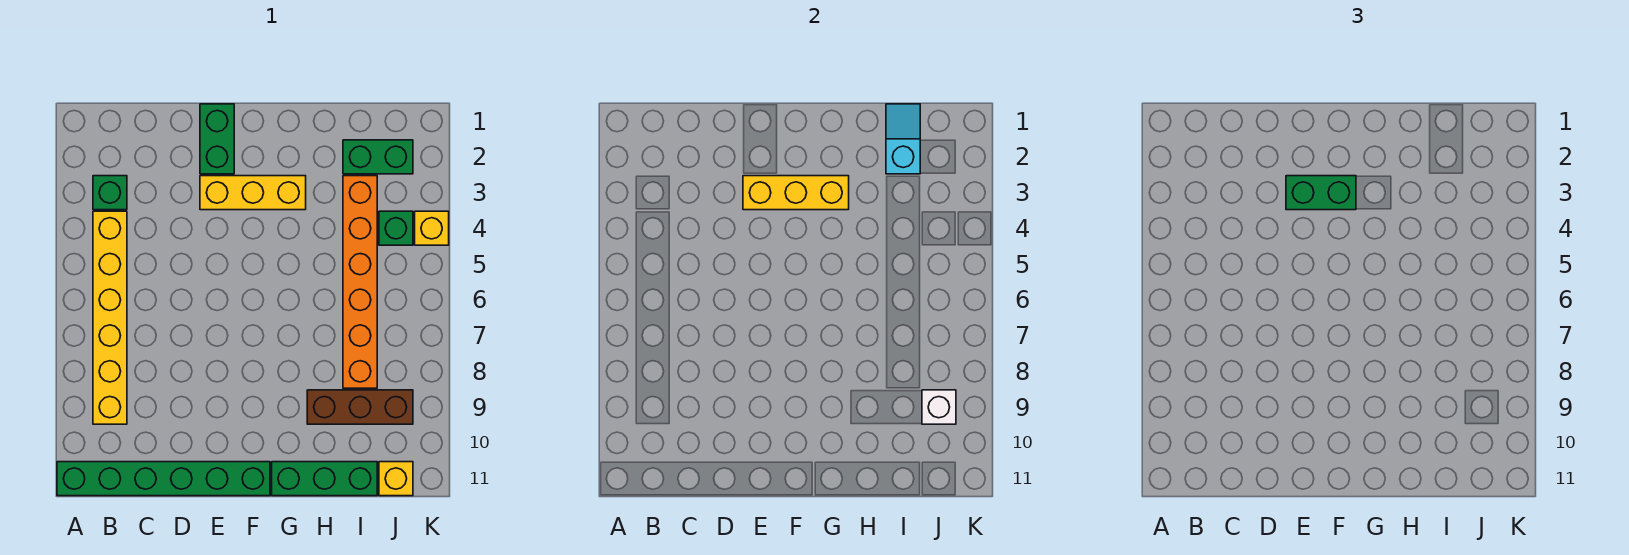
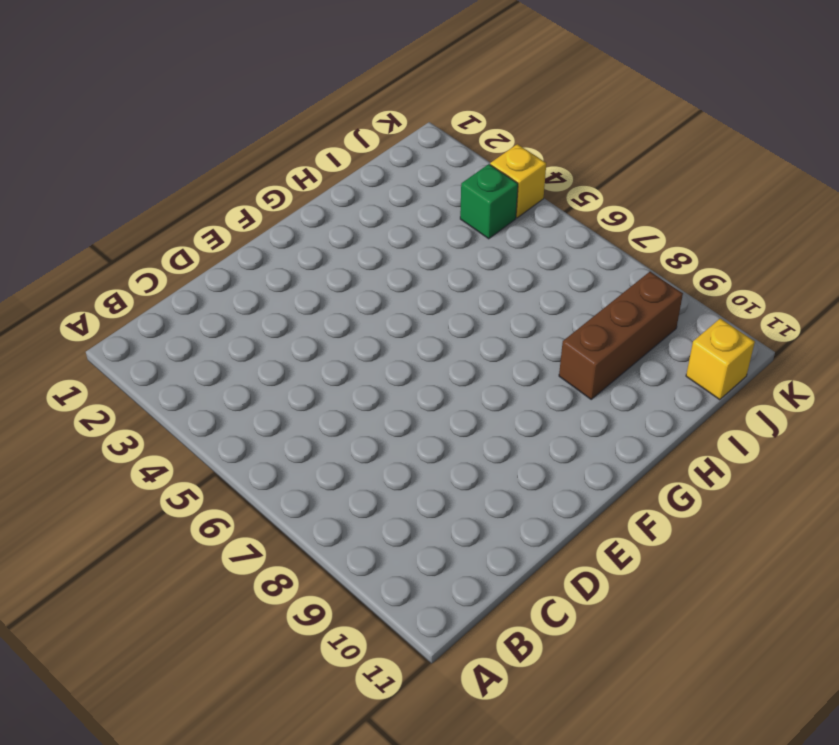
none -> green 1x6 brick [57,462,270,496]
none -> green 1x1 brick [93,176,127,210]
none -> yellow 1x6 brick [93,211,127,424]

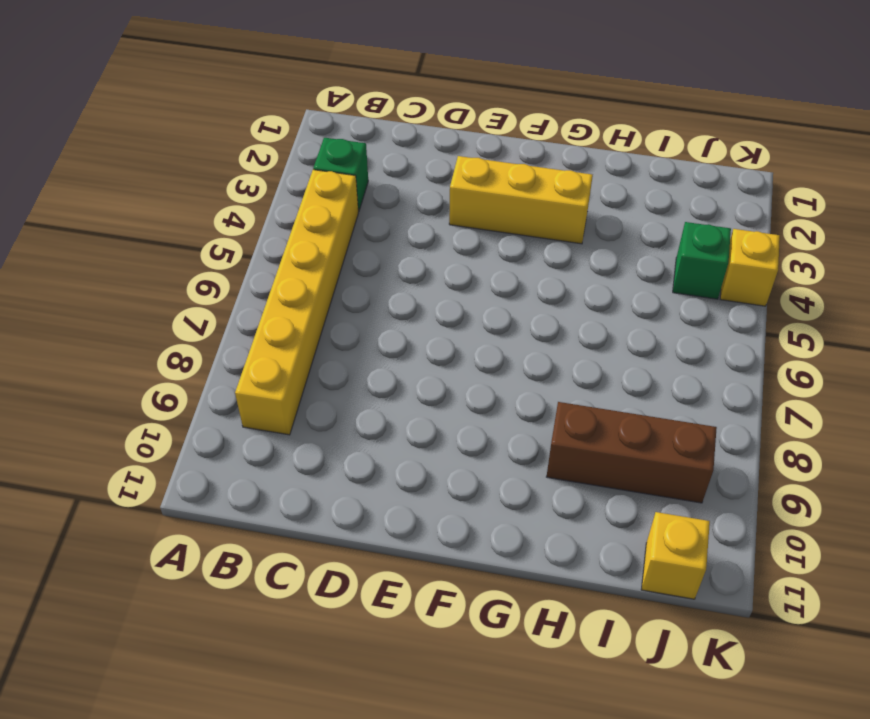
none -> green 1x6 brick [57,462,270,496]
none -> green 1x2 brick [200,104,234,174]
none -> green 1x3 brick [272,462,377,496]

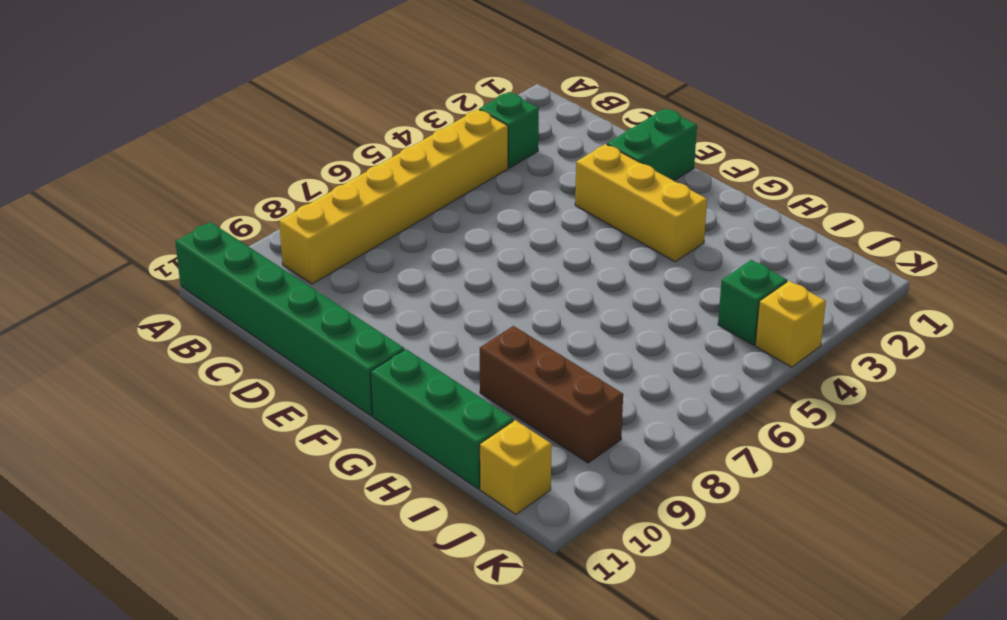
none -> green 1x2 brick [343,140,413,174]
none -> orange 1x6 brick [343,176,377,388]
none -> yellow 1x3 brick [743,176,849,210]

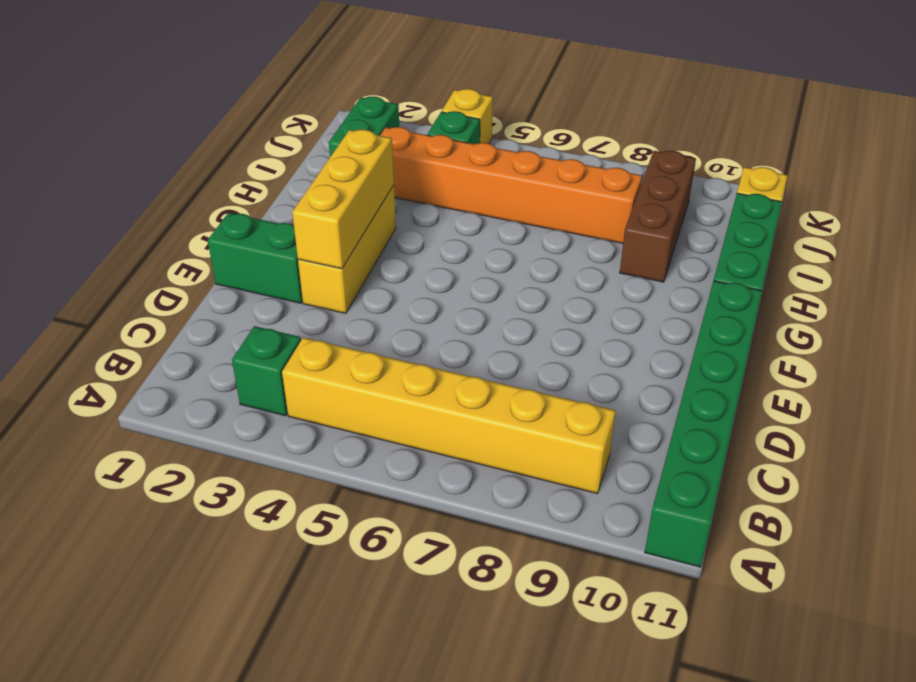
none -> cyan 1x2 slope [886,104,920,174]
none -> white 1x1 brick [922,390,956,424]
none -> green 1x2 brick [1286,176,1356,210]

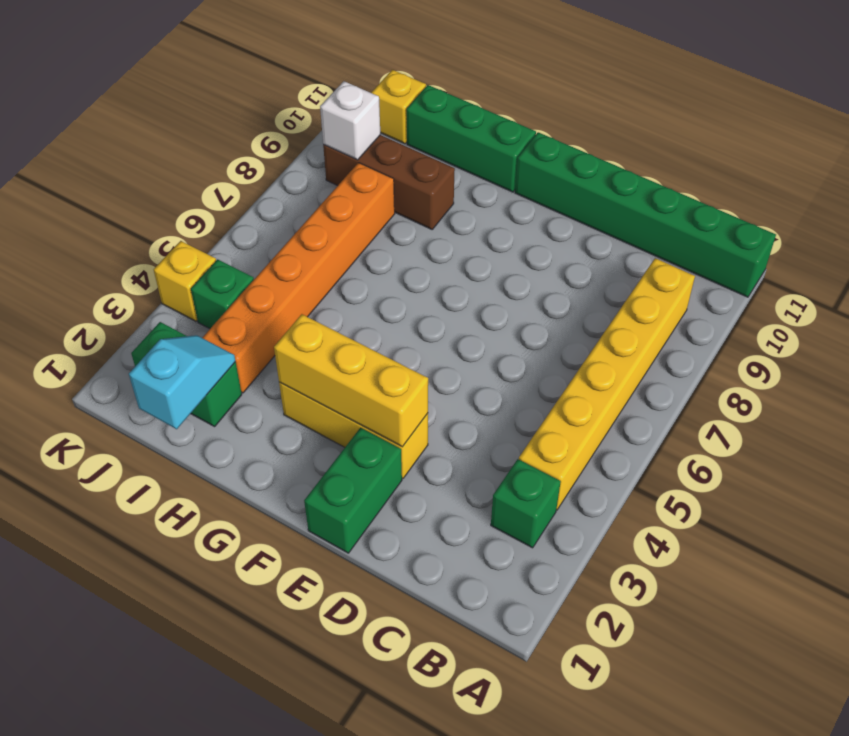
cyan 1x2 slope [129,335,235,429] -> cyan 1x2 slope turned to [886,104,920,174]
none -> green 1x2 brick [1286,176,1356,210]

